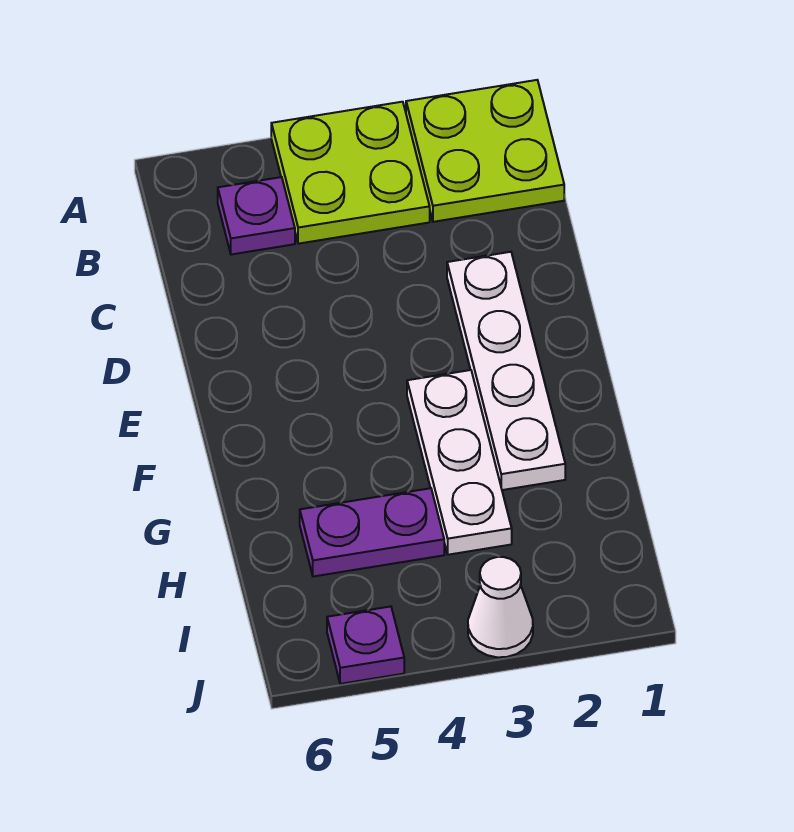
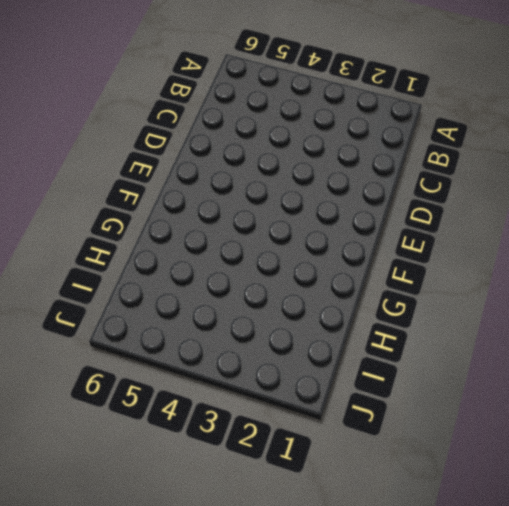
none -> lime 2x2 plate [406,80,564,222]
none -> lime 2x2 plate [271,102,430,244]

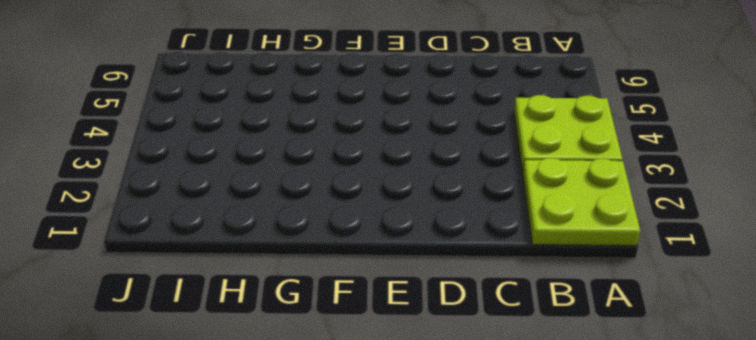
none -> purple 1x1 plate [218,177,295,254]
none -> white 1x4 plate [447,252,565,490]

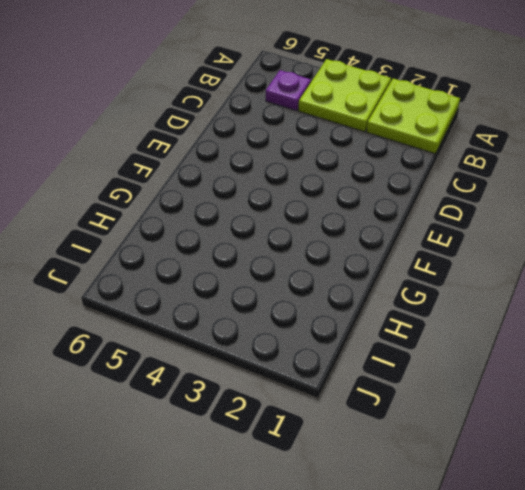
none -> white 1x4 plate [447,252,565,490]
none -> white 1x3 plate [407,370,512,555]

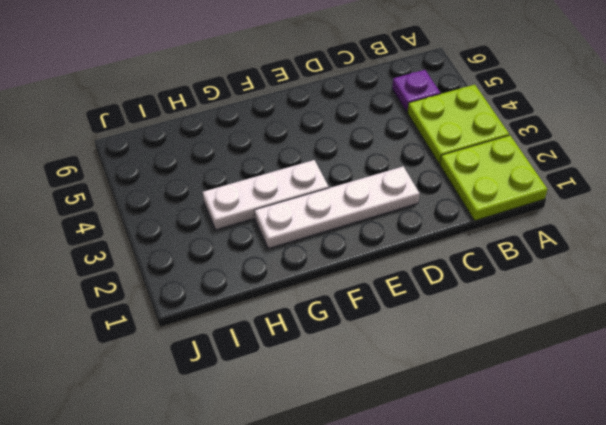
none -> purple 1x2 plate [300,488,444,577]
none -> white 1x1 cone [468,557,533,657]

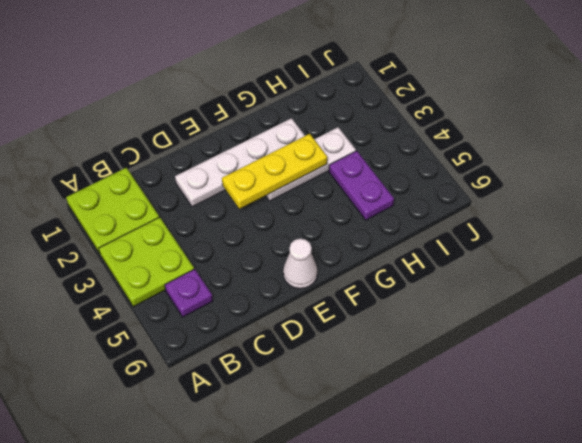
yellow 1x3 plate [222,134,327,209] -> none
white 1x1 cone [283,239,317,289] -> white 1x1 cone moved to [468,557,533,657]
none -> purple 1x1 plate [327,606,404,684]

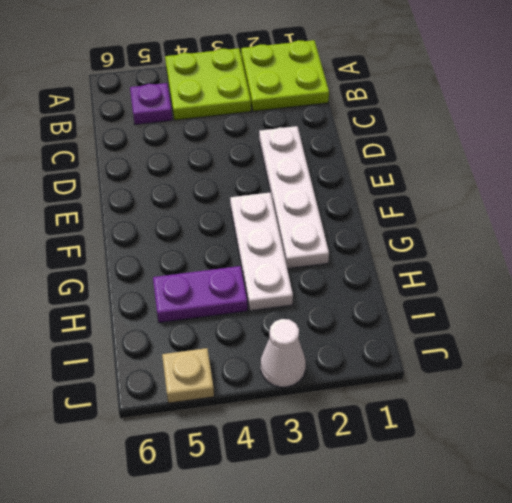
tan 1x1 plate [162,348,214,403] -> purple 1x1 plate [327,606,404,684]

